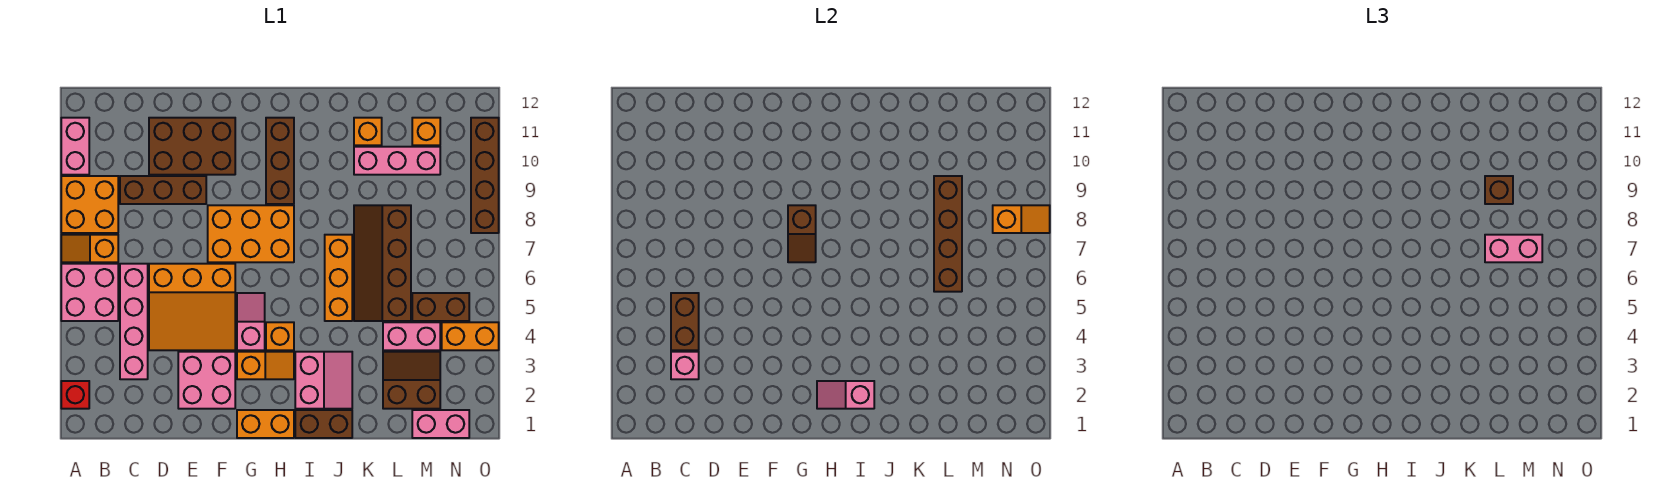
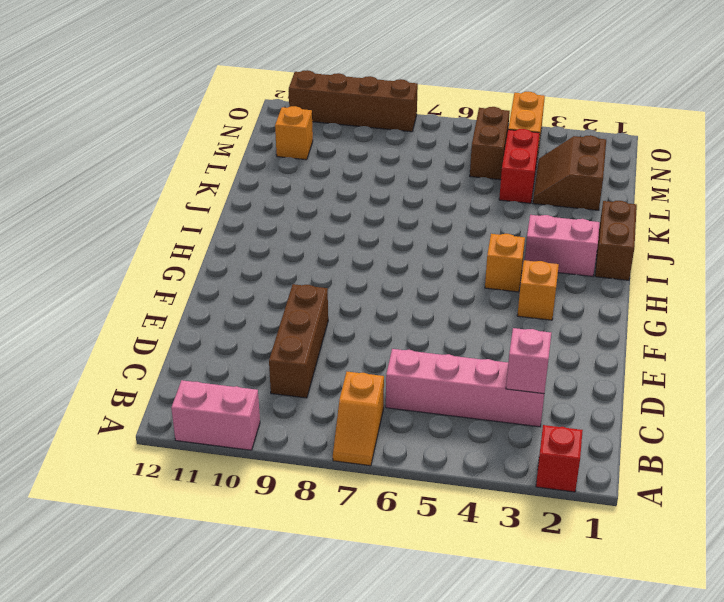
red 1x2 brick [499,129,540,203] -> pink 1x2 brick [383,322,440,350]
none -> pink 2x2 brick [61,264,118,321]
none -> orange 2x2 brick [61,176,118,233]
none -> orange 3x3 slope [149,264,235,350]
none -> brown 2x3 brick [149,118,235,175]

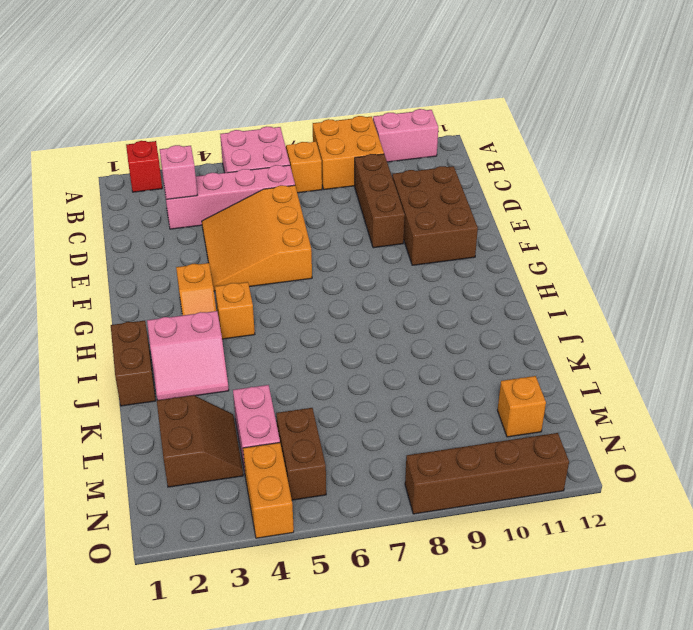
none -> pink 2x2 brick [178,352,235,409]
none -> orange 2x3 brick [208,205,294,262]
none -> orange 1x2 brick [237,410,294,438]
none -> pink 1x2 slope [237,293,265,350]

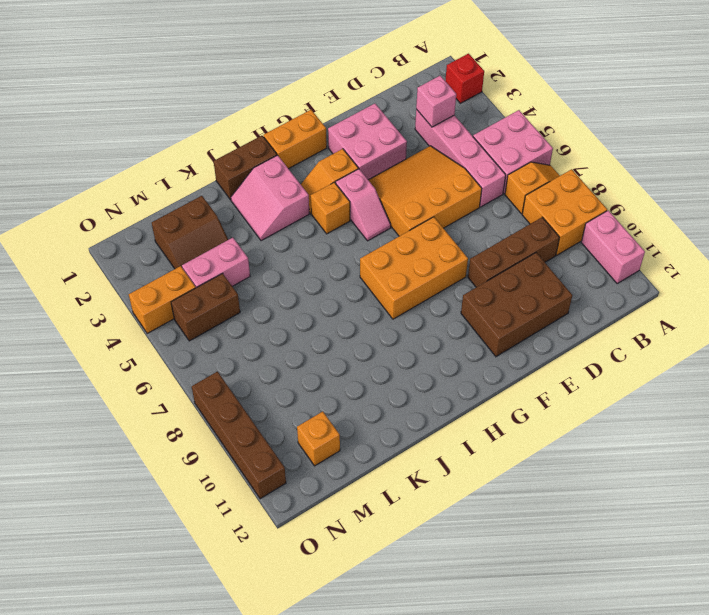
none -> brown 1x3 brick [266,118,294,204]
none -> orange 1x3 brick [325,235,352,321]
none -> brown 2x4 slope [354,205,411,321]
none -> pink 1x3 brick [354,147,440,175]

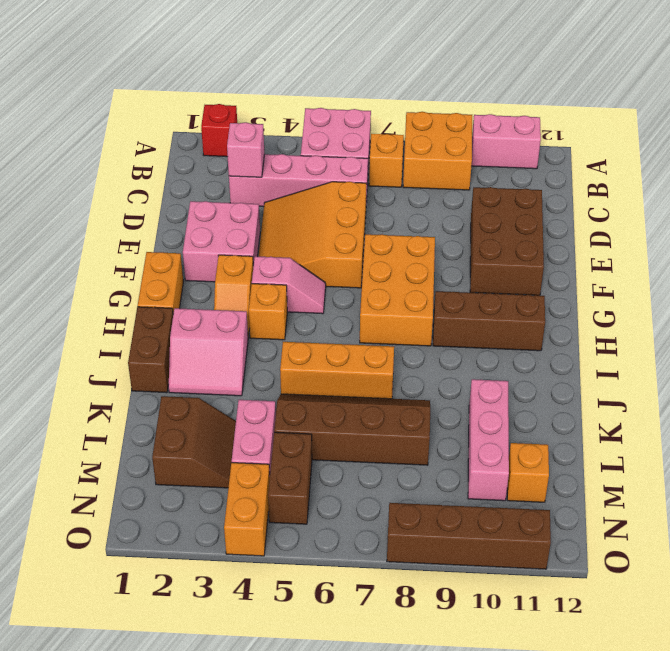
none -> brown 1x3 brick [120,176,206,204]
none -> orange 1x1 brick [354,118,382,145]
none -> pink 1x2 brick [412,410,469,438]
none -> brown 1x2 brick [671,293,699,350]

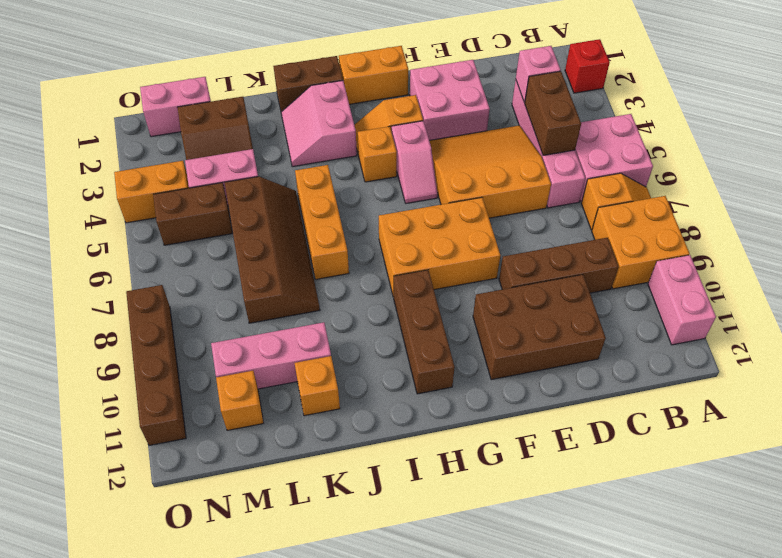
none -> brown 1x2 slope [788,205,816,262]
none -> pink 1x2 slope [817,381,874,409]
none -> brown 1x4 brick [934,176,962,292]
none -> orange 1x2 slope [993,205,1050,233]

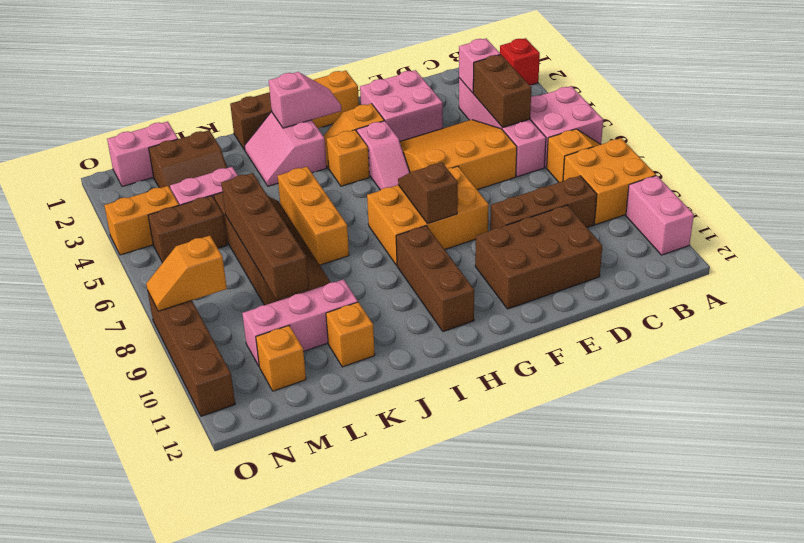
none -> pink 1x2 brick [1485,235,1542,262]
none -> brown 1x1 brick [1485,176,1513,204]

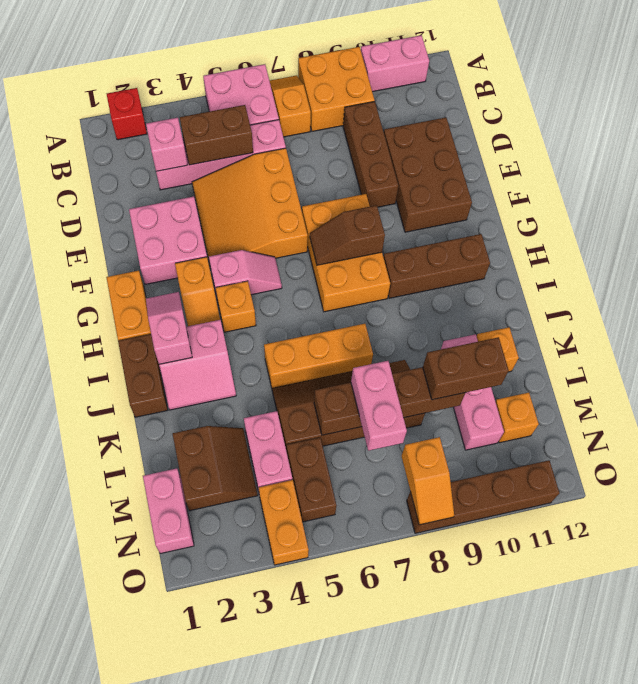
brown 1x2 brick [423,337,509,400] -> brown 1x1 brick [1485,176,1513,204]

